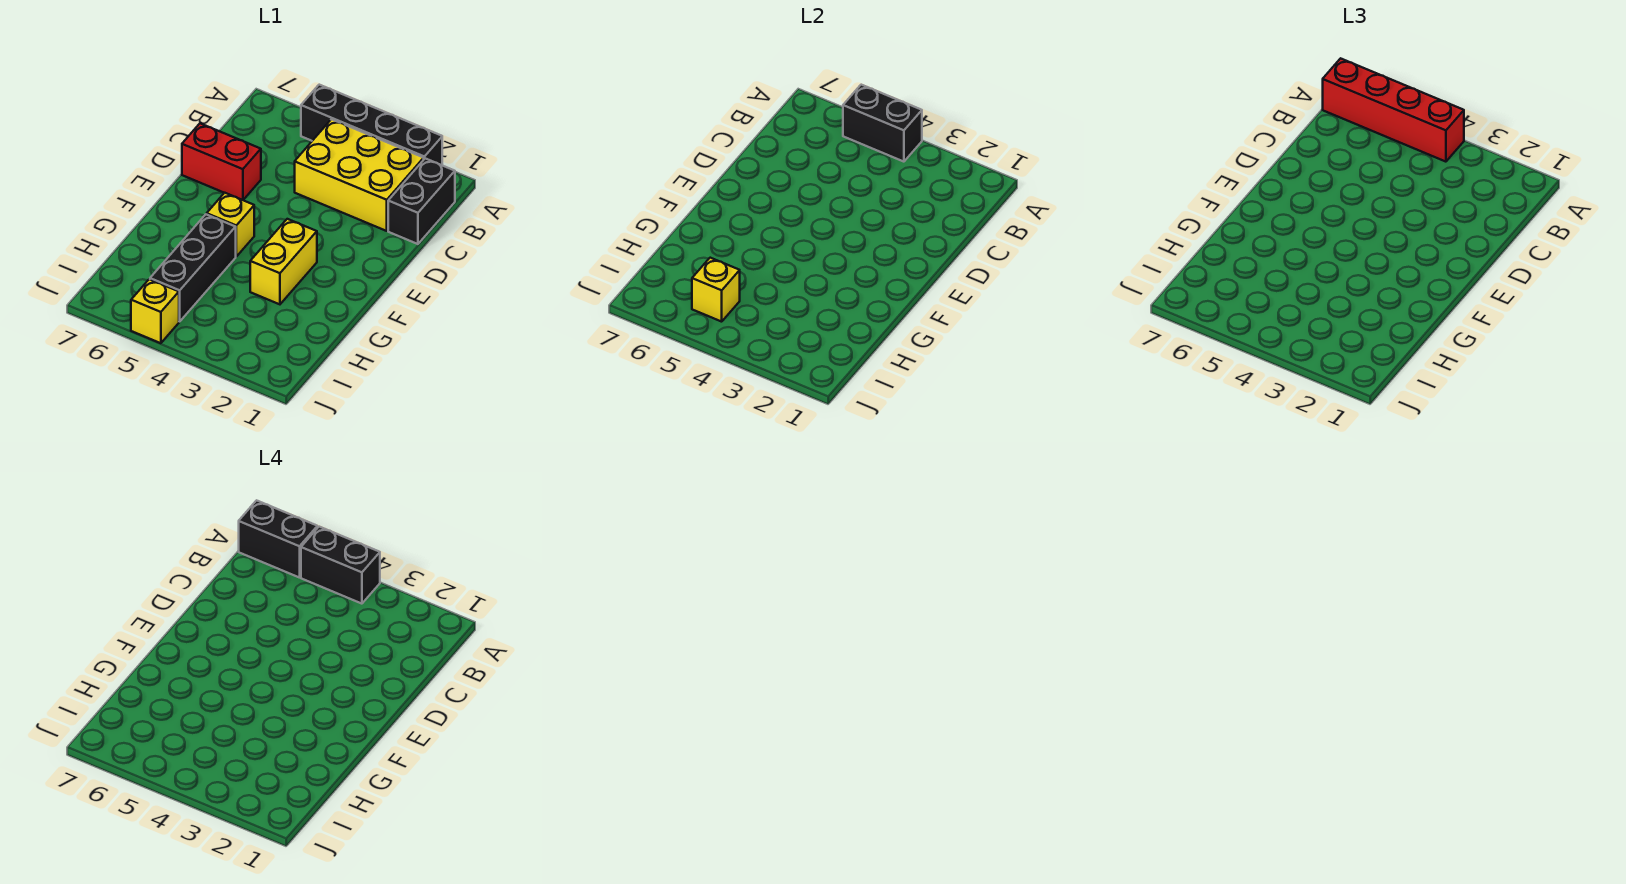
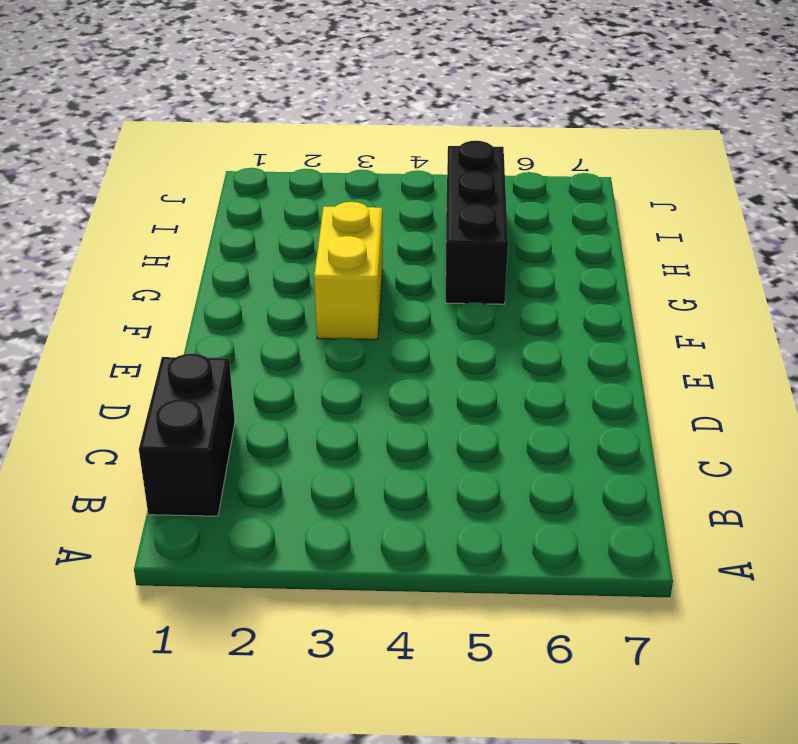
none -> black 1x4 brick [301,85,442,165]
none -> yellow 2x3 brick [295,119,424,231]
none -> red 1x2 brick [182,123,261,200]

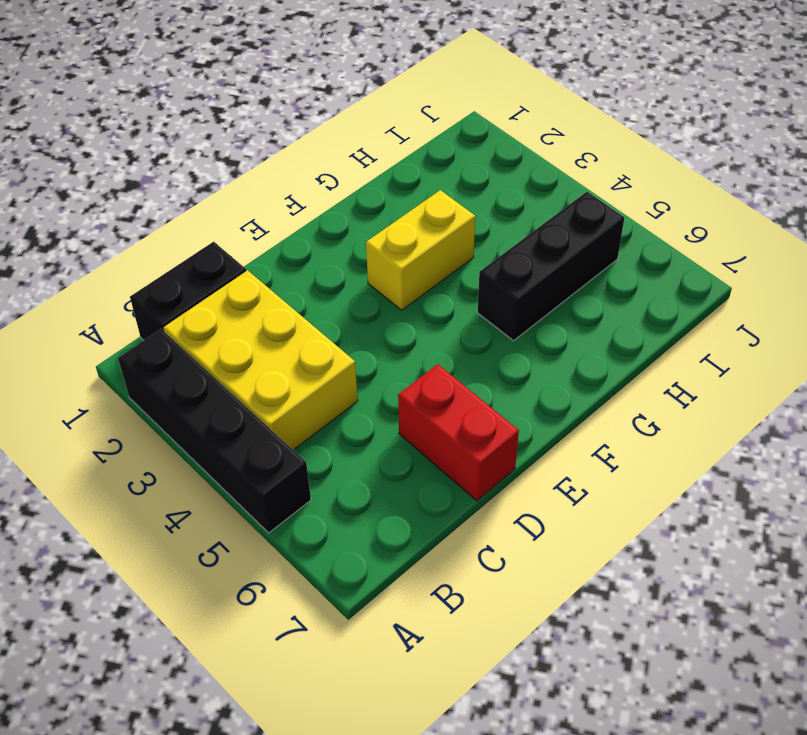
none -> yellow 1x1 brick [207,193,254,256]
none -> yellow 1x1 brick [131,279,179,343]
none -> black 1x2 brick [843,85,922,162]

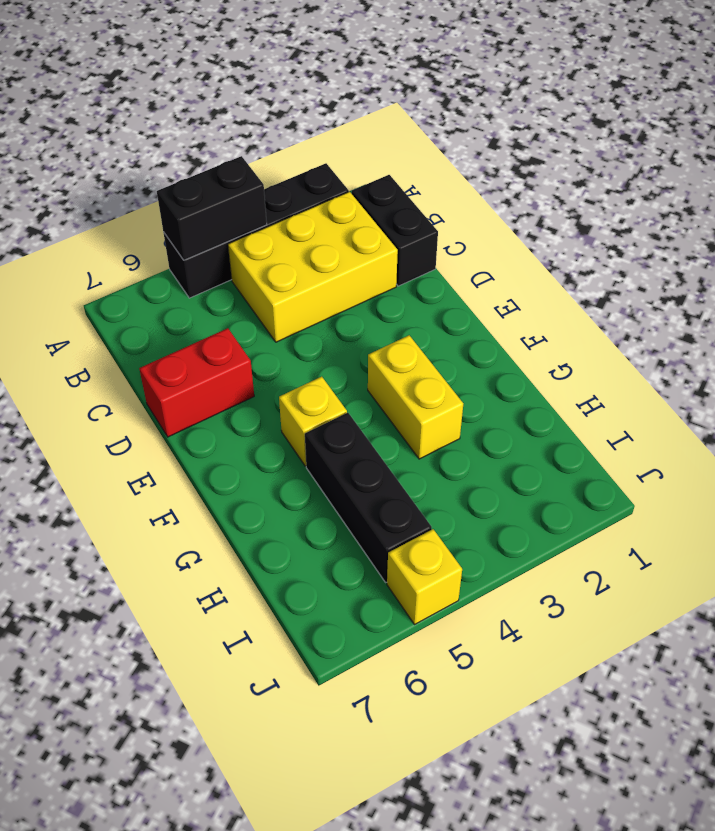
none -> yellow 1x1 brick [692,258,740,322]
none -> red 1x4 brick [1323,58,1464,162]
none -> black 1x2 brick [301,527,380,604]

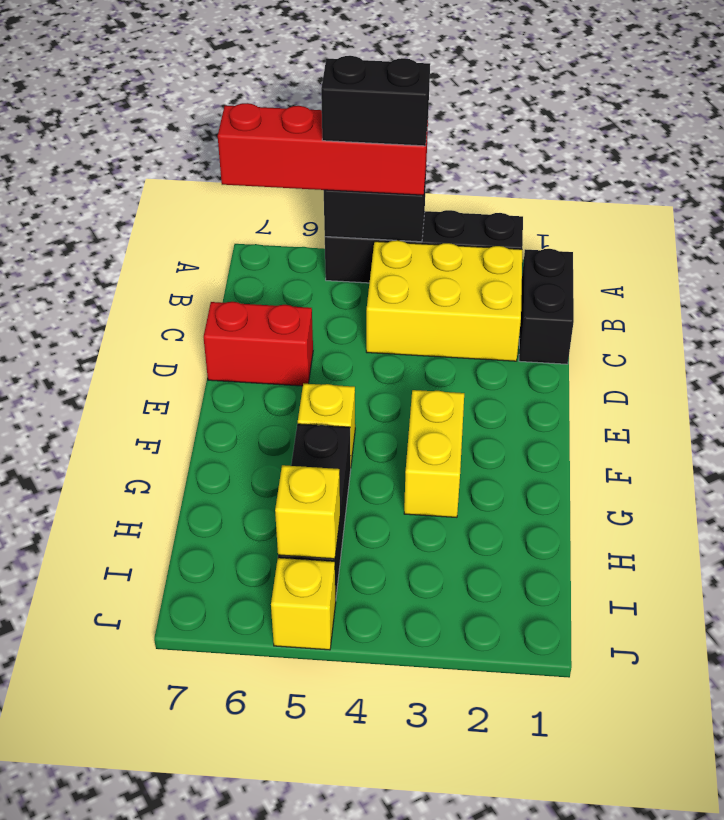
none -> black 1x2 brick [239,500,317,578]

